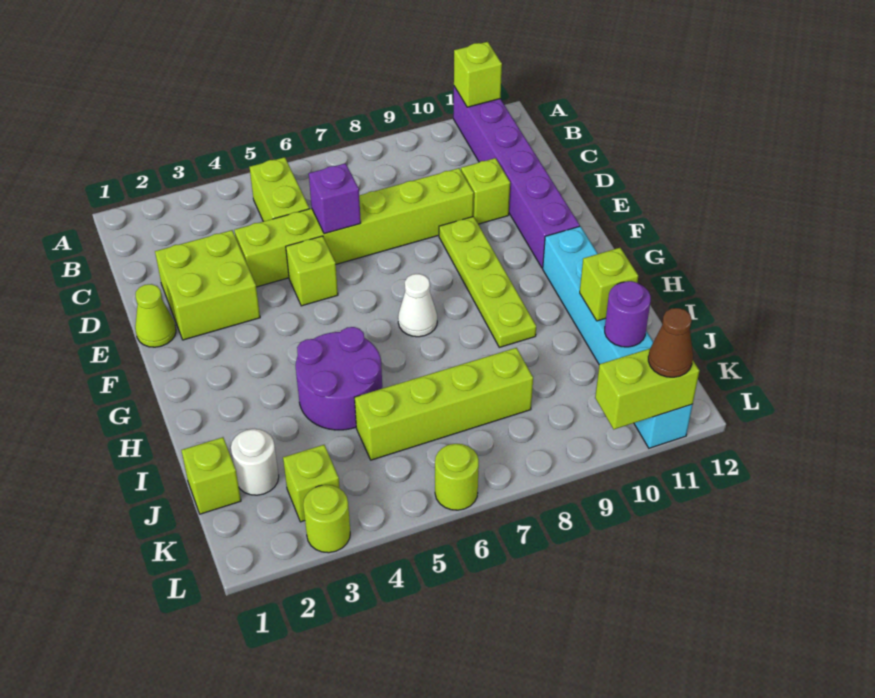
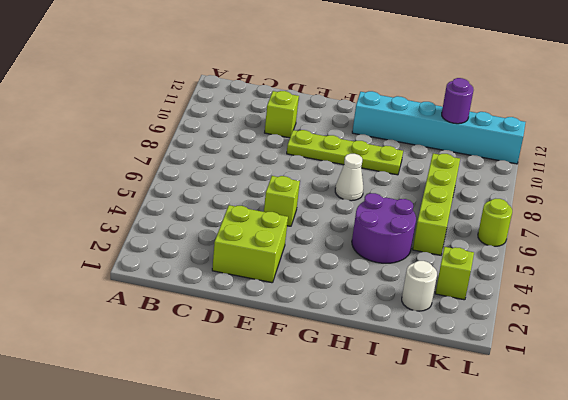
none -> purple 1x6 brick [453,87,580,268]
none -> lime 1x2 brick [250,157,309,222]
none -> lime 1x6 brick [234,168,474,287]

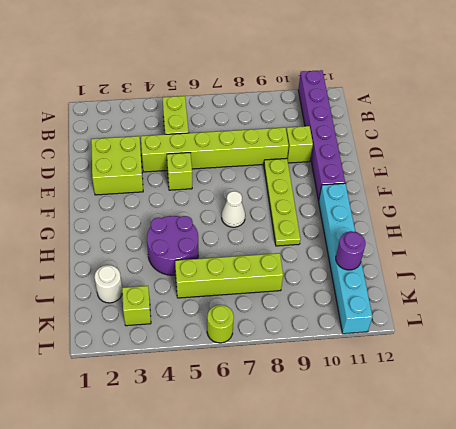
none -> lime 1x1 cone [135,284,176,347]
none -> lime 1x1 brick [181,437,241,514]
none -> lime 1x1 round brick [303,485,350,553]

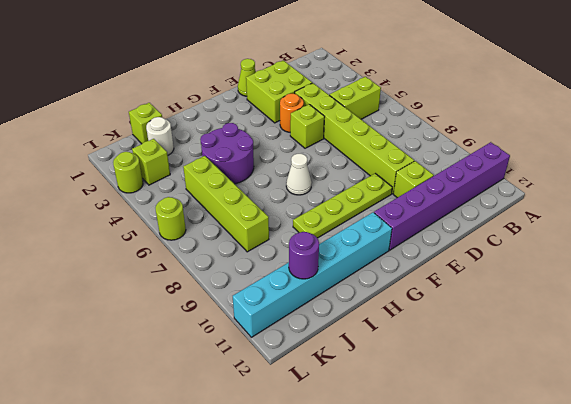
orange 1x1 round brick [280,93,304,132] -> none
none -> lime 1x1 brick [454,42,502,107]
none -> purple 1x1 brick [309,163,361,234]
none -> lime 1x1 brick [580,248,638,321]

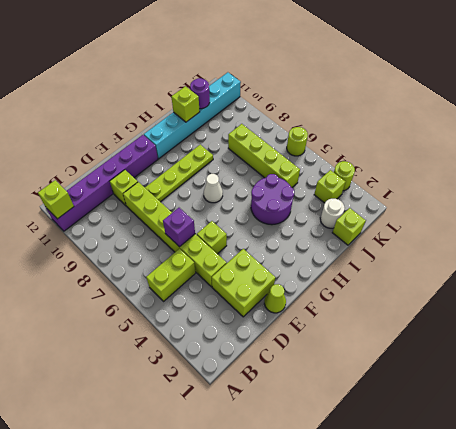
none -> lime 1x2 brick [595,349,699,429]
none -> brown 1x1 cone [648,308,693,377]

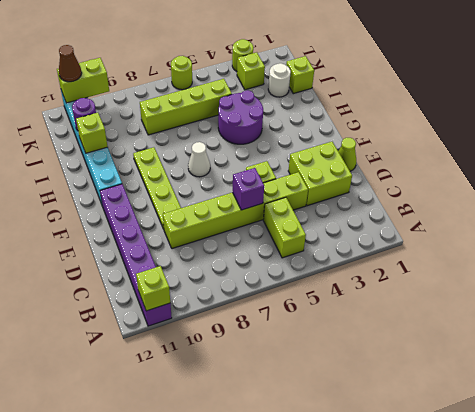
none -> lime 1x1 brick [461,158,510,224]

